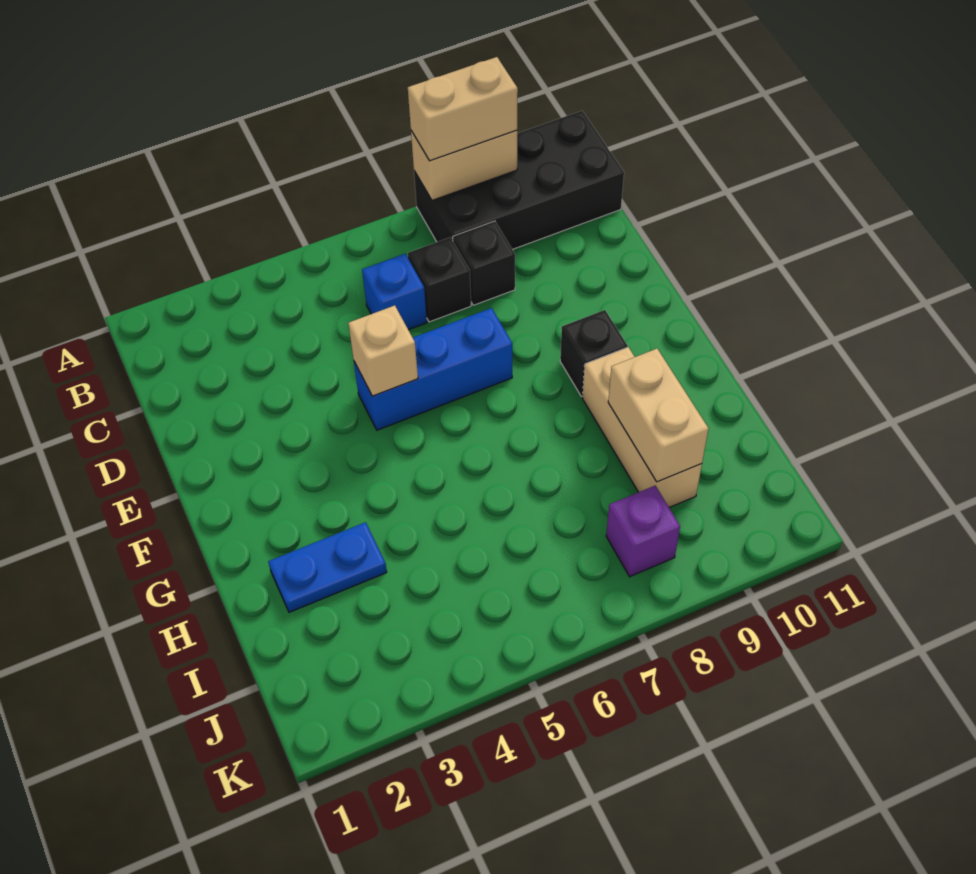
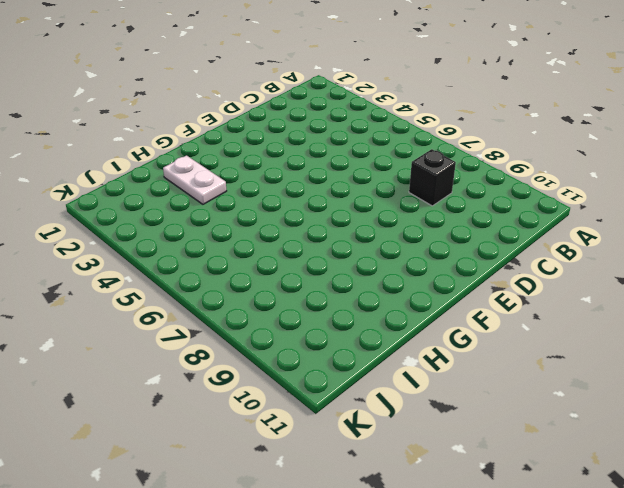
white 1x2 plate [163,156,226,204] -> blue 1x2 plate [268,522,387,612]
none -> black 2x4 brick [414,111,624,249]
none -> blue 1x1 brick [362,254,427,330]
none -> black 1x1 brick [408,237,471,322]

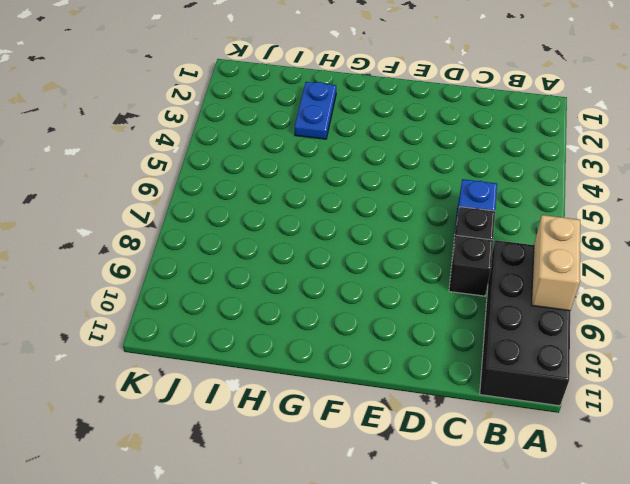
none -> blue 1x3 brick [354,308,512,430]
none -> black 1x1 brick [560,310,627,397]
none -> tan 1x3 brick [582,347,702,507]

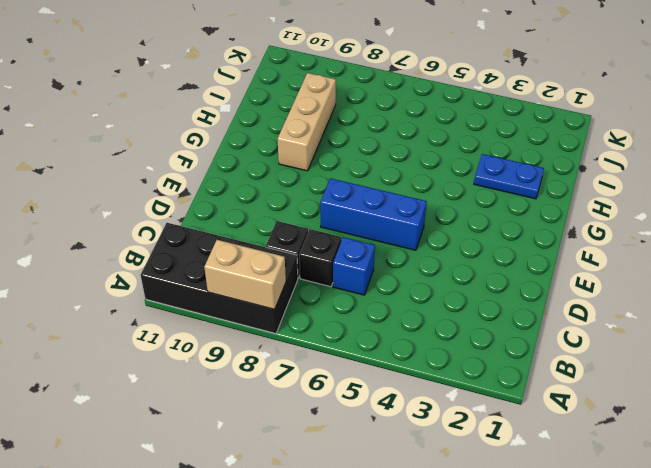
none -> black 1x1 brick [560,310,627,397]
none -> purple 1x1 brick [606,486,680,577]
none -> tan 1x1 brick [348,305,418,396]

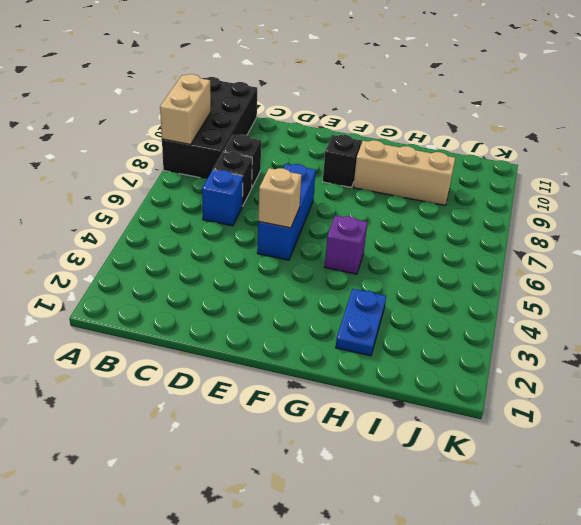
purple 1x1 brick [325,215,368,274] -> purple 1x1 brick moved to [606,486,680,577]
none -> tan 1x2 brick [608,349,709,482]
none -> tan 1x2 brick [408,57,518,161]

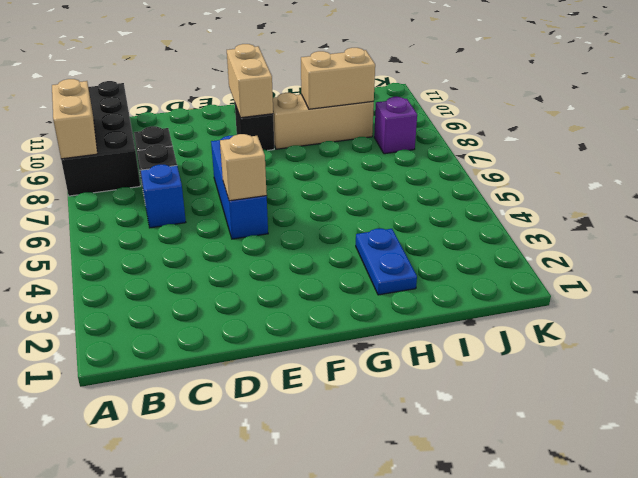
tan 1x2 brick [227,44,273,118] -> tan 1x2 brick moved to [408,57,518,161]

